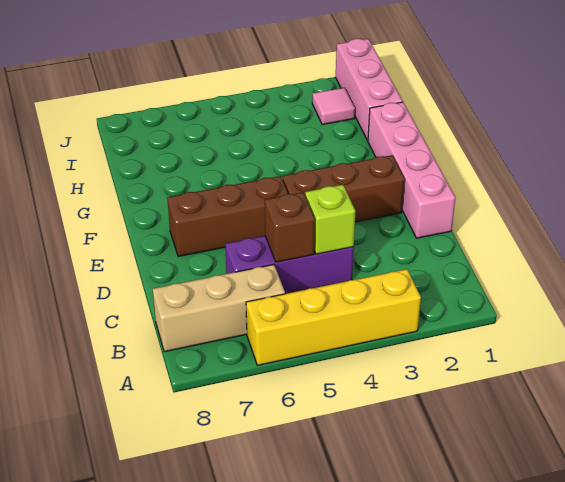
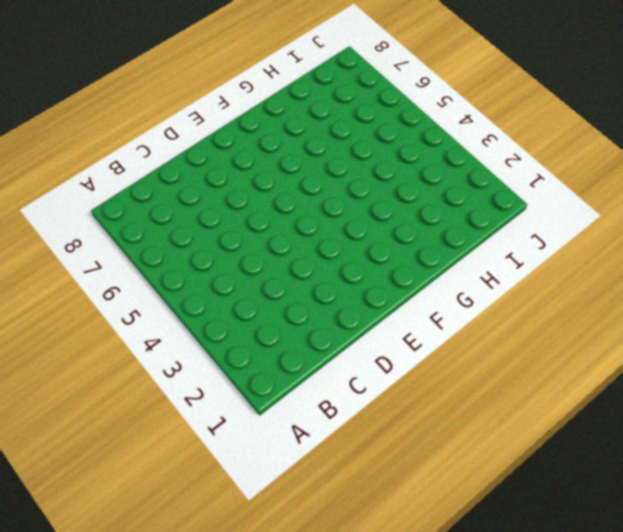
none -> yellow 1x4 brick [246,269,421,365]
none -> tan 1x3 brick [153,265,285,352]

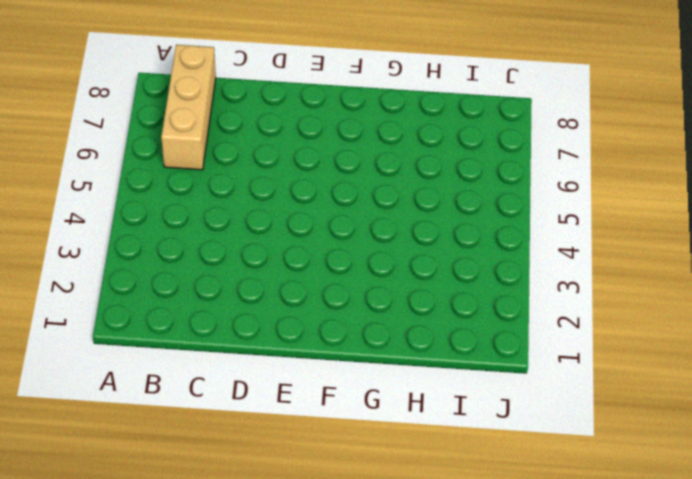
none -> yellow 1x4 brick [246,269,421,365]
none -> purple 1x3 brick [225,236,354,294]

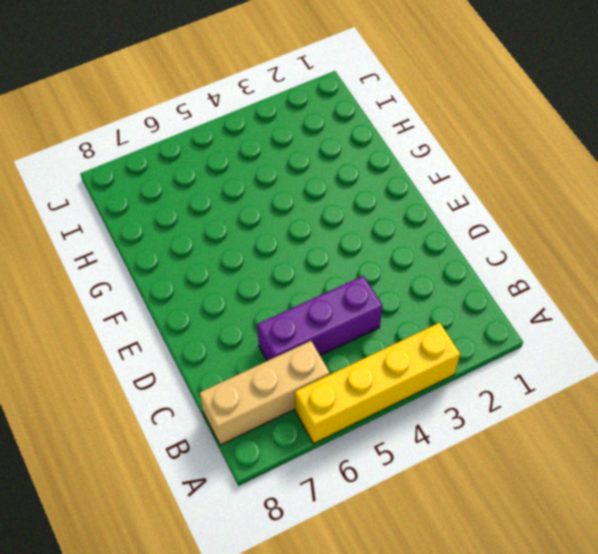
none -> pink 1x4 brick [368,102,455,238]
none -> brown 1x3 brick [283,155,404,222]

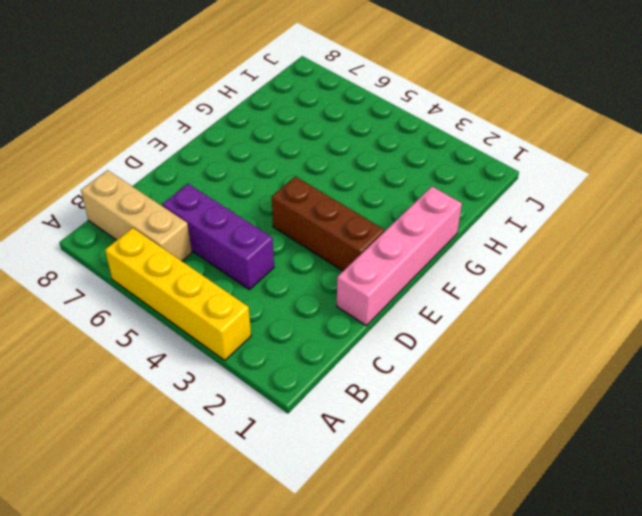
none -> brown 1x3 brick [167,176,288,257]
none -> pink 1x3 brick [336,39,403,141]

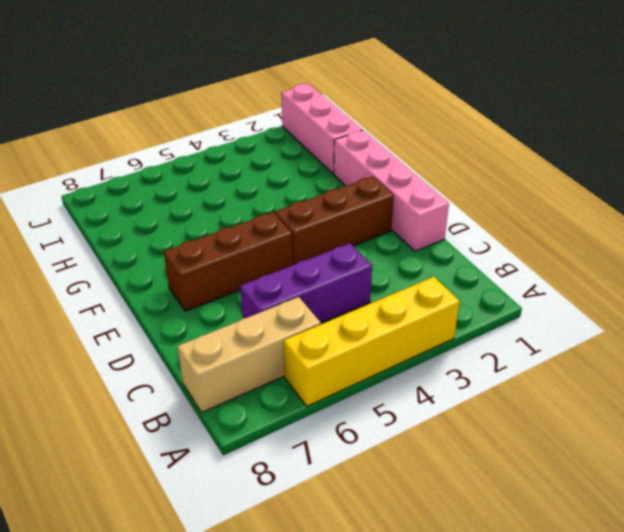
none -> pink 1x1 tile [312,88,355,125]
none -> lime 1x1 brick [305,185,356,254]

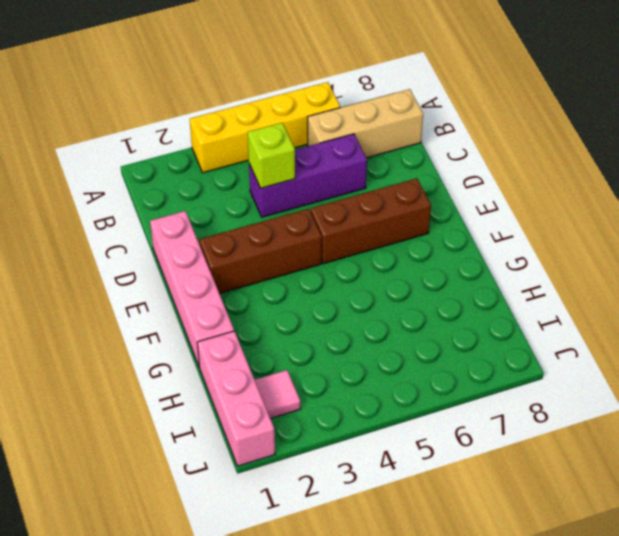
none -> brown 1x1 brick [265,192,315,262]

